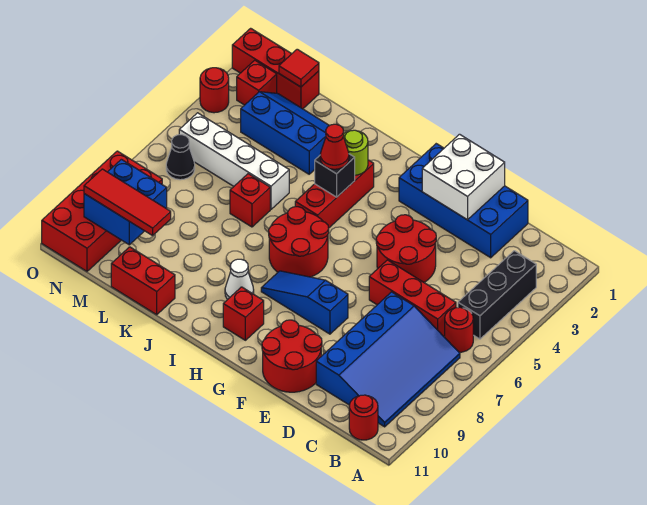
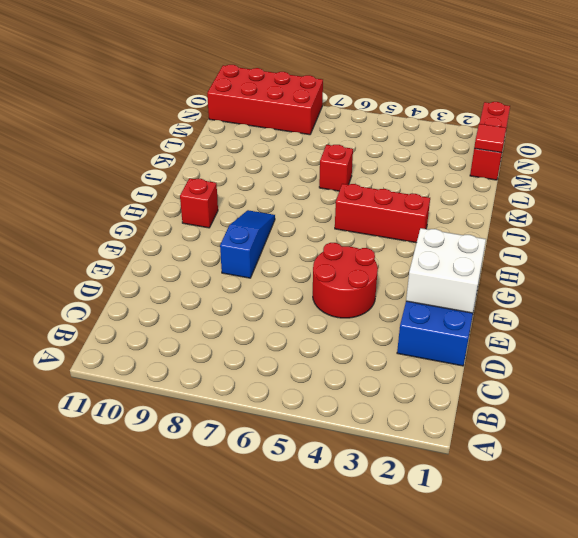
none -> black 1x3 brick [458,251,536,339]
none -> red 1x1 round brick [445,307,473,352]
none -> blue 3x4 slope [316,292,460,427]

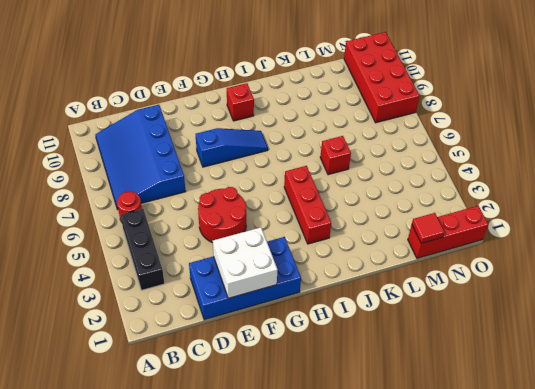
none -> red 1x1 round brick [349,395,378,440]
none -> red 1x3 brick [369,260,456,336]
none -> red 2x2 round brick [262,320,322,392]

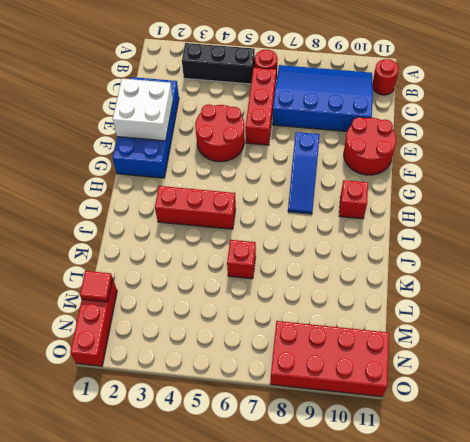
none -> red 2x2 round brick [269,207,329,277]
none -> white 1x1 cone [225,259,254,299]
none -> blue 2x3 slope [241,92,329,174]

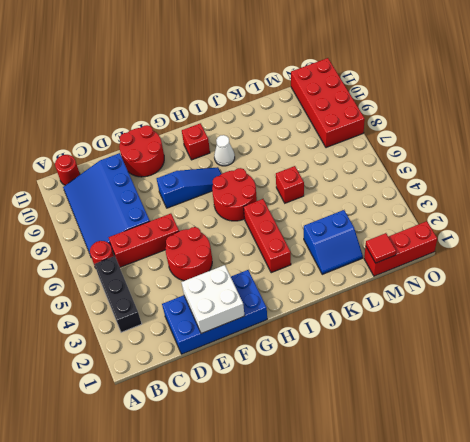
blue 2x2 slope [304,210,363,274] -> blue 2x3 slope [241,92,329,174]
none -> white 1x4 brick [179,113,289,209]
none -> red 1x2 brick [111,247,175,315]
none -> red 1x1 brick [237,60,277,105]

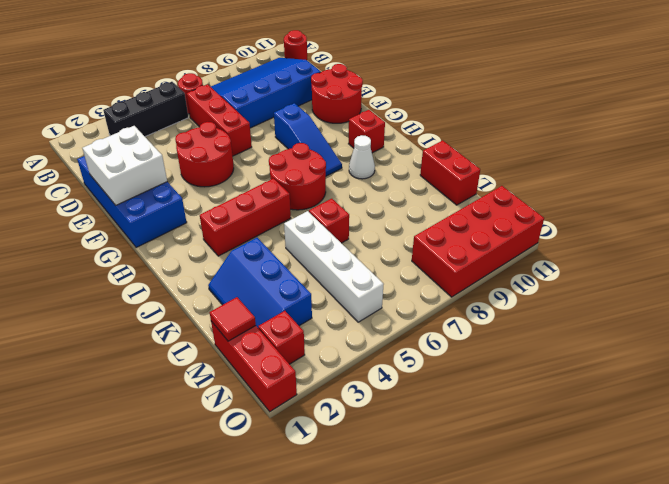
none -> black 1x1 cone [166,135,195,180]
none -> red 1x1 round brick [200,68,229,113]
none -> lime 1x1 round brick [343,130,368,175]

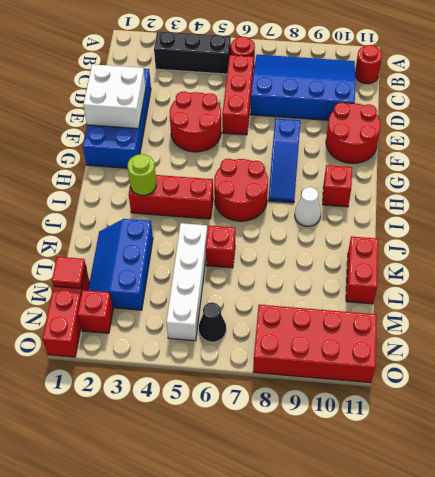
none -> red 1x1 round brick [200,68,229,113]
none -> black 1x1 brick [315,154,355,197]
none -> blue 2x2 brick [84,159,167,245]

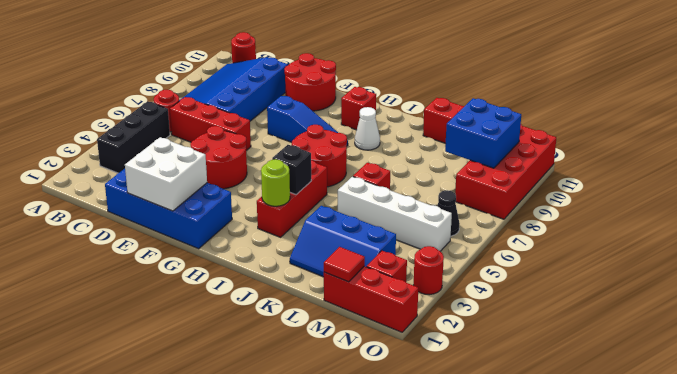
none -> red 1x1 cone [320,124,349,169]
none -> red 1x3 tile [84,169,171,236]

